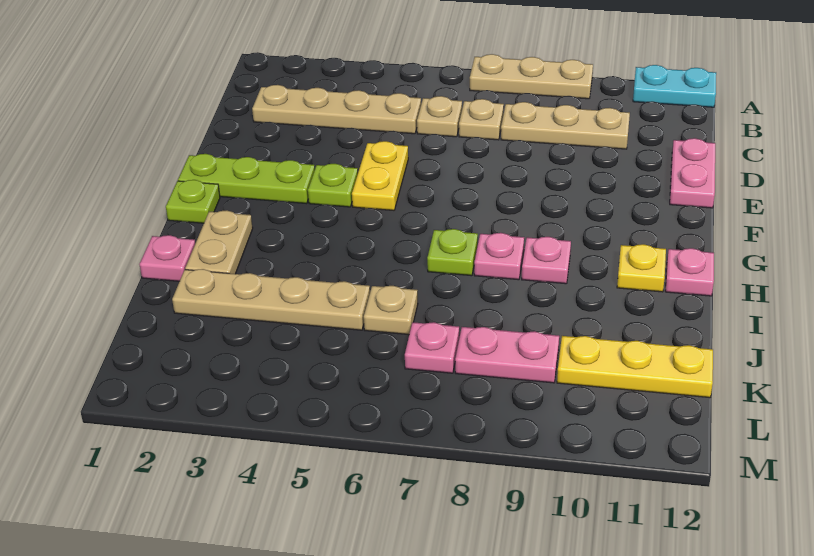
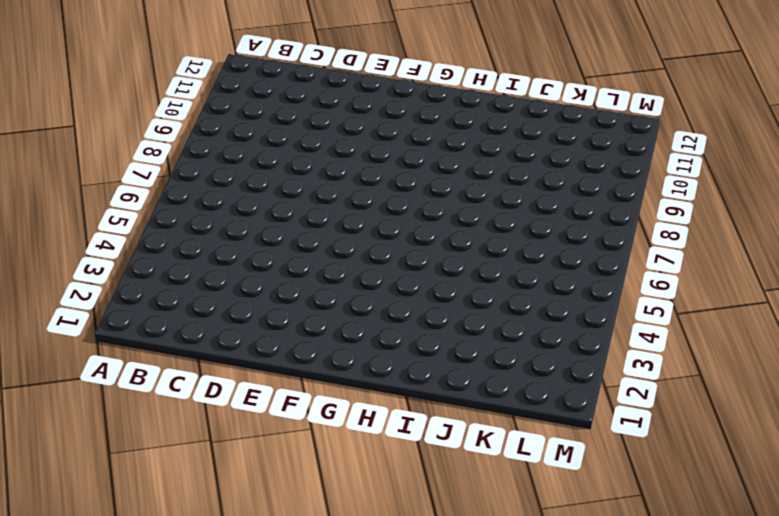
none -> tan 1x3 plate [470,54,593,99]
none -> cyan 1x2 plate [633,65,716,107]
none -> tan 1x4 plate [252,85,421,134]

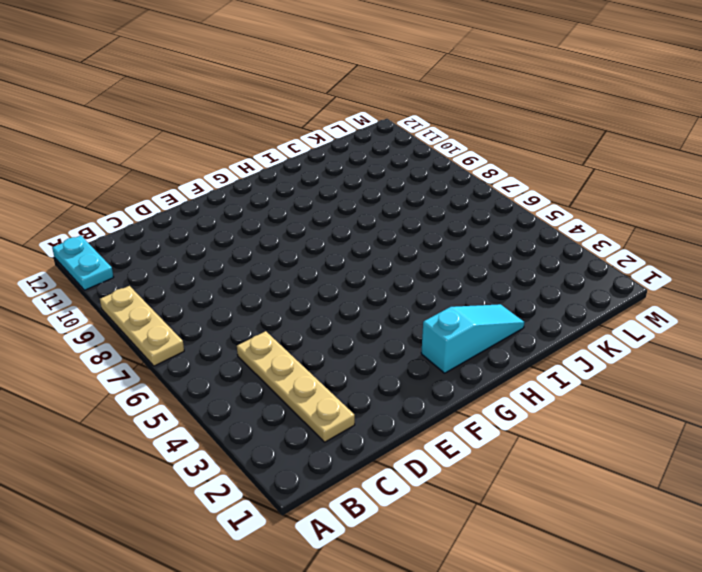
cyan 1x3 slope [421,304,524,373] -> tan 1x2 plate [185,210,253,274]
none -> tan 1x1 plate [417,96,462,137]
none -> tan 1x1 plate [459,99,504,140]
none -> tan 1x3 plate [501,102,630,149]

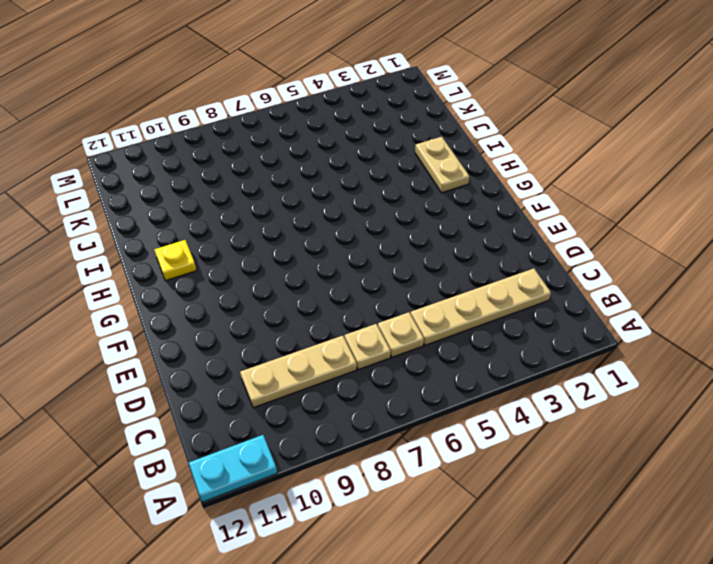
none -> tan 1x3 plate [470,54,593,99]
none -> pink 1x2 plate [670,138,715,208]
none -> yellow 1x2 plate [352,141,408,210]

